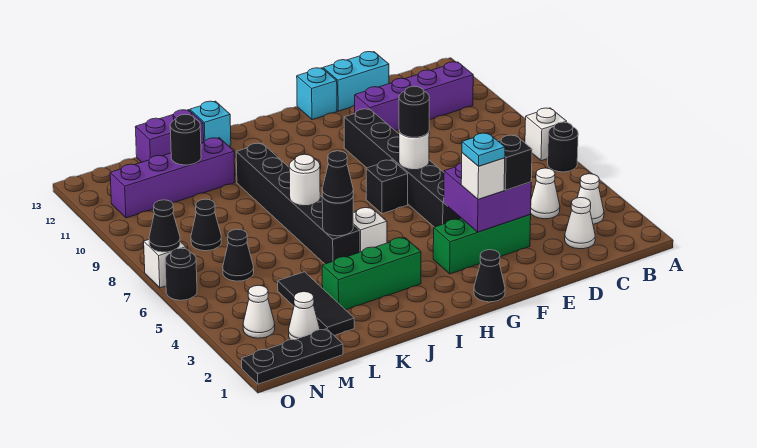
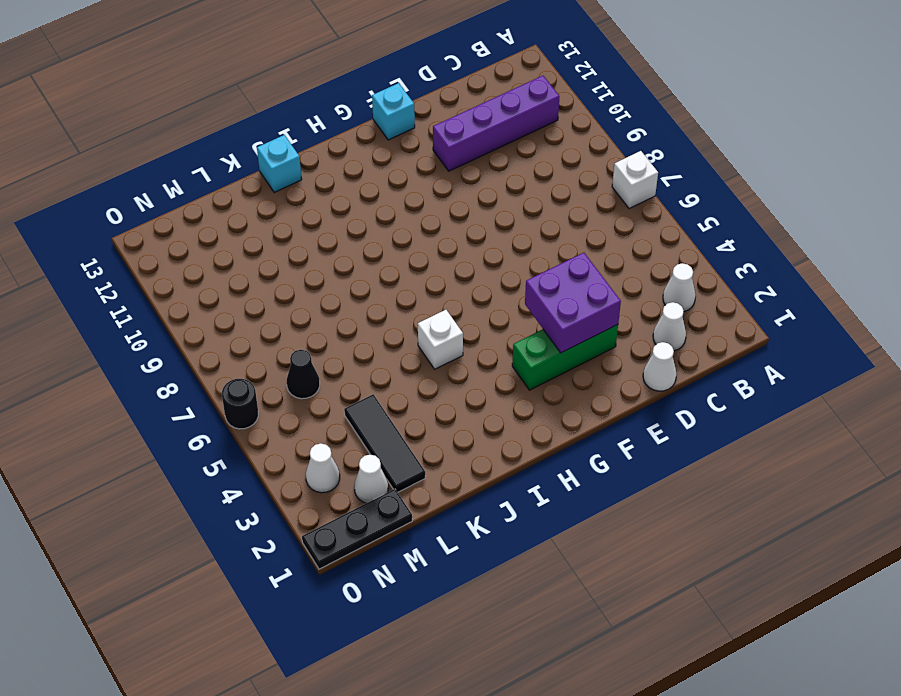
white 1x1 cone [643,342,677,391] -> white 1x1 cone moved to [531,168,560,219]
none -> black 1x1 round brick [548,122,578,172]
none -> cyan 1x2 brick [323,52,389,111]
none -> black 1x6 brick [344,109,461,227]
none -> black 1x1 cone [474,250,505,302]

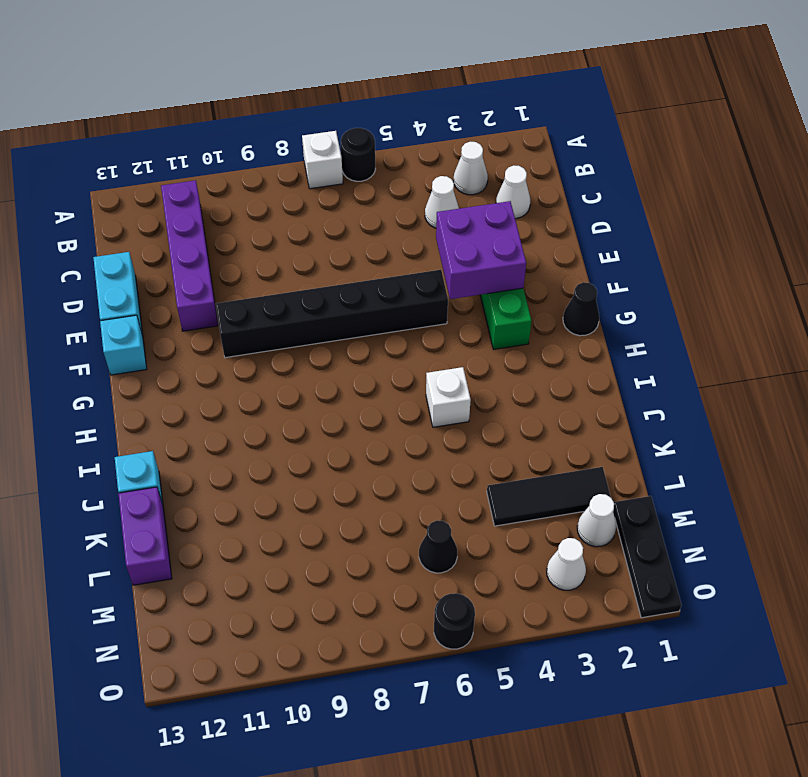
none -> black 1x1 brick [366,160,408,214]
none -> green 1x3 brick [322,237,421,310]
none -> black 1x6 brick [236,143,359,264]
none -> purple 1x4 brick [110,138,235,218]

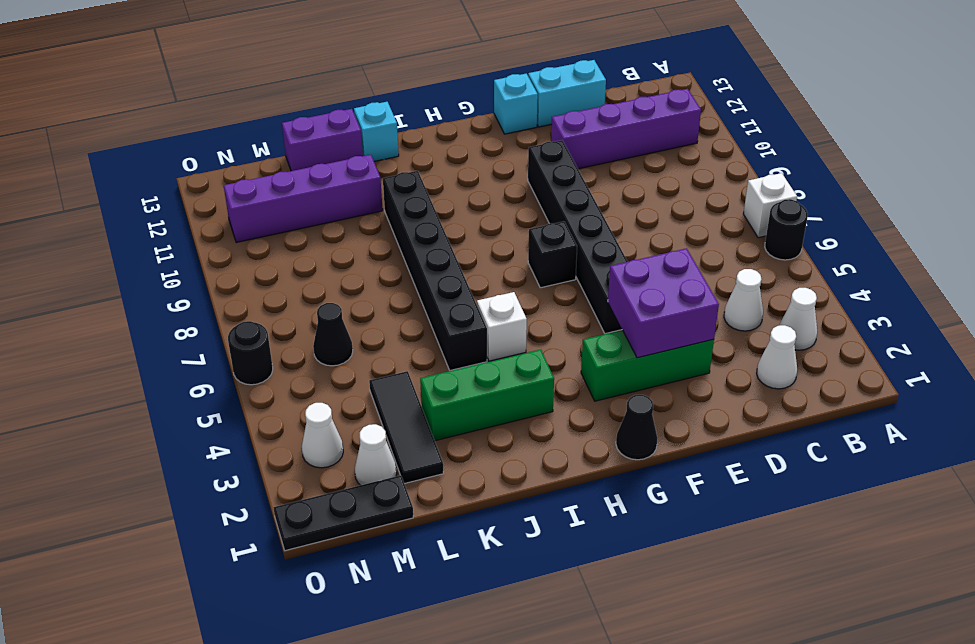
none -> black 1x1 cone [191,199,221,251]
none -> white 1x1 brick [144,240,186,288]
none -> white 1x1 round brick [399,132,429,170]
none -> black 1x1 round brick [322,195,353,236]

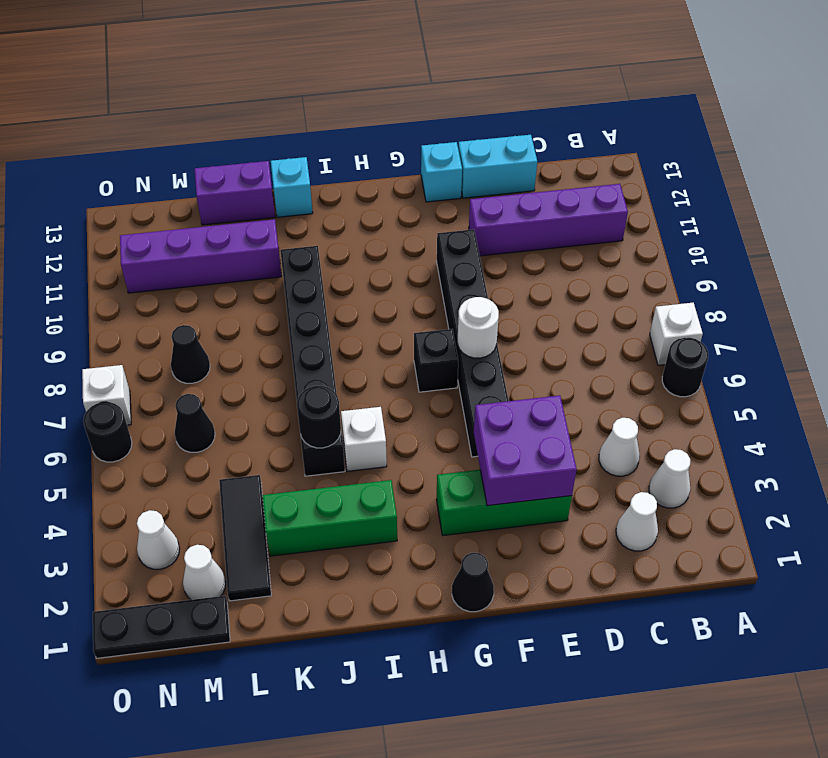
none -> white 1x1 round brick [289,154,320,206]
none -> black 1x1 round brick [170,114,201,165]
none -> black 1x1 cone [149,200,180,252]
none -> black 1x1 brick [498,135,532,190]

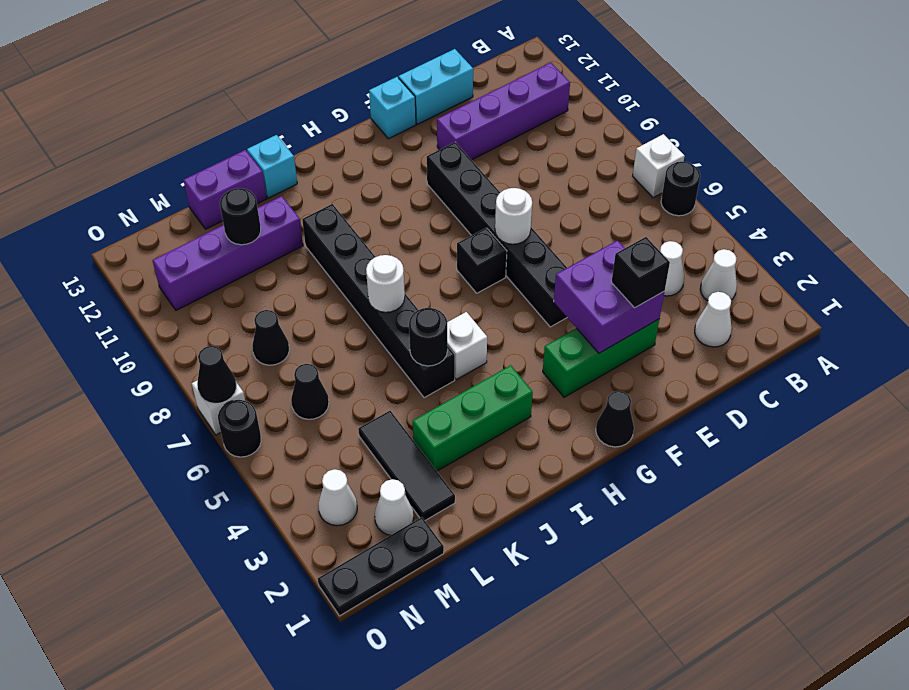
none -> white 1x1 brick [461,153,505,199]
none -> black 1x1 round brick [399,86,429,137]
none -> black 1x1 cone [322,151,353,203]
none -> cyan 1x1 plate [462,133,505,166]

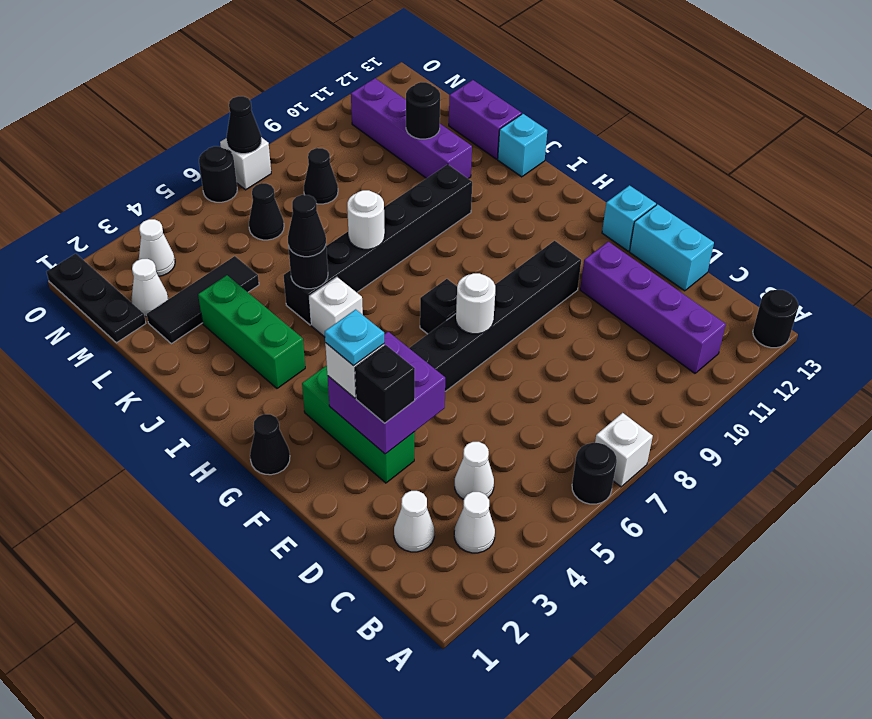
black 1x1 round brick [753,290,798,348] -> black 1x1 round brick moved to [399,86,429,137]

